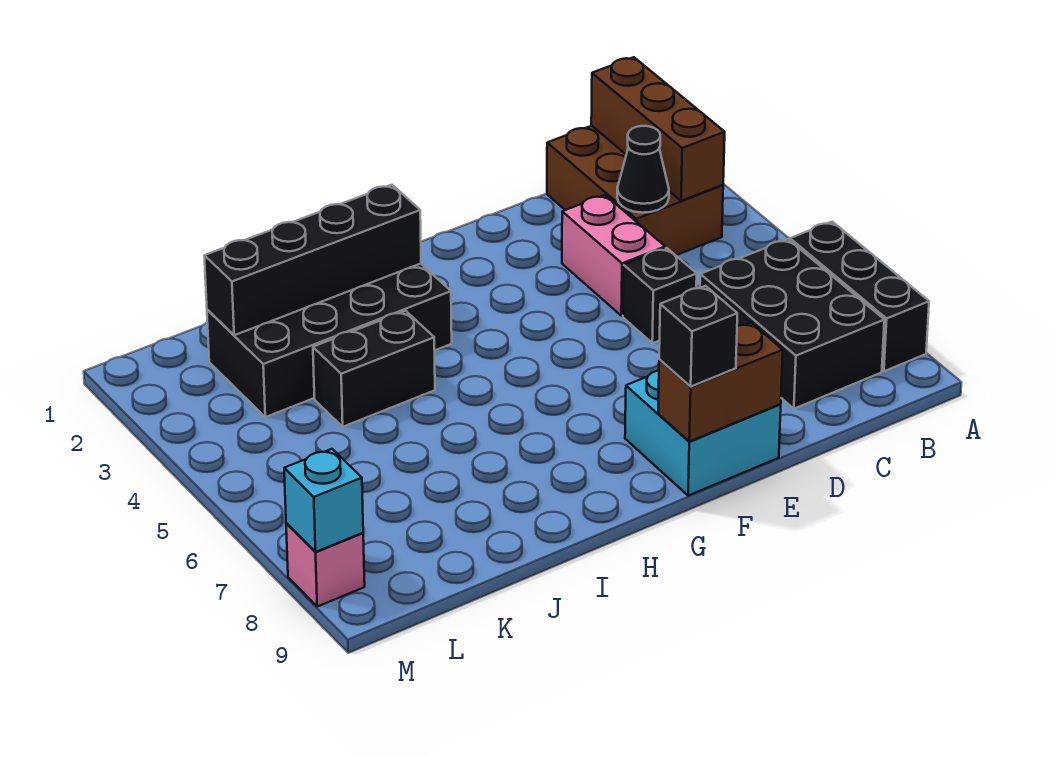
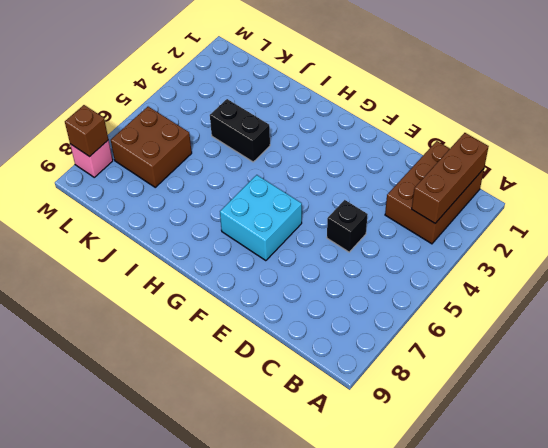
cyan 2x2 brick [220,175,302,261] -> cyan 2x2 brick moved to [625,371,781,496]
brown 2x2 brick [111,107,192,187] -> none
brown 1x1 brick [65,105,108,157] -> cyan 1x1 brick [284,449,363,552]
none -> black 1x3 brick [790,222,929,371]
none -> black 2x3 brick [700,239,884,409]
none -> pink 1x2 brick [562,195,665,316]

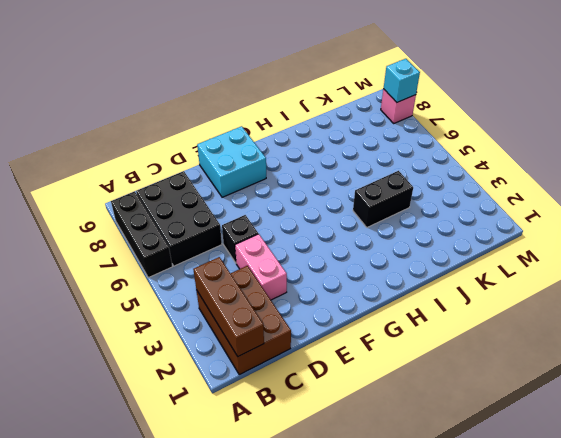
none -> black 2x4 brick [207,264,452,417]
none -> black 1x1 cone [617,126,669,213]
none -> brown 1x2 brick [658,323,783,442]

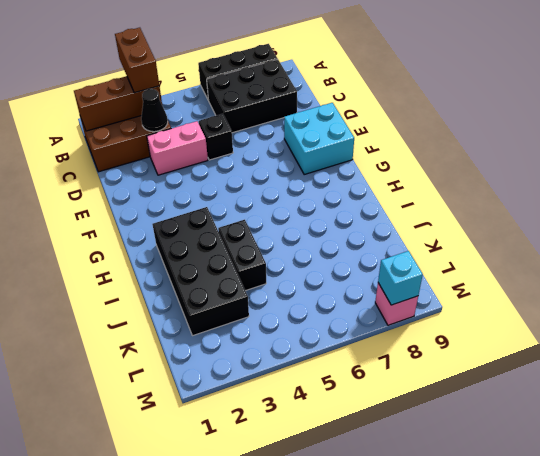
brown 1x2 brick [115,28,159,93] -> brown 1x2 brick moved to [658,323,783,442]
none -> black 1x4 brick [204,185,421,335]
none -> black 1x1 brick [659,286,737,386]

